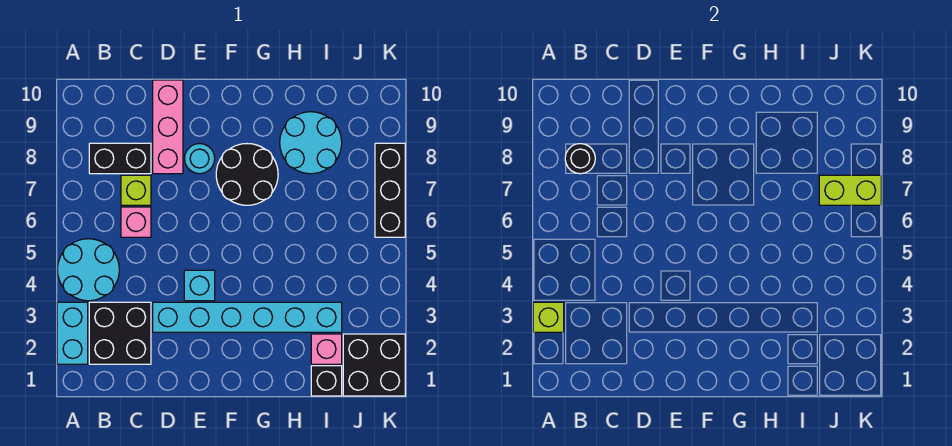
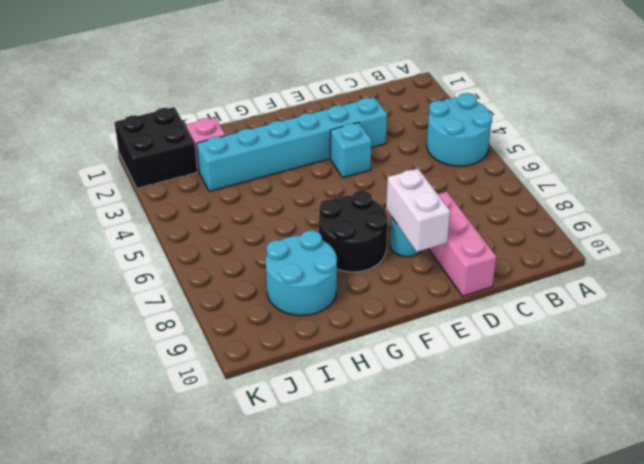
white 1x2 brick [386,169,450,252] -> none
none -> cyan 1x2 brick [57,302,88,364]
none -> black 2x2 brick [89,302,151,364]
none -> black 1x2 brick [89,143,151,174]

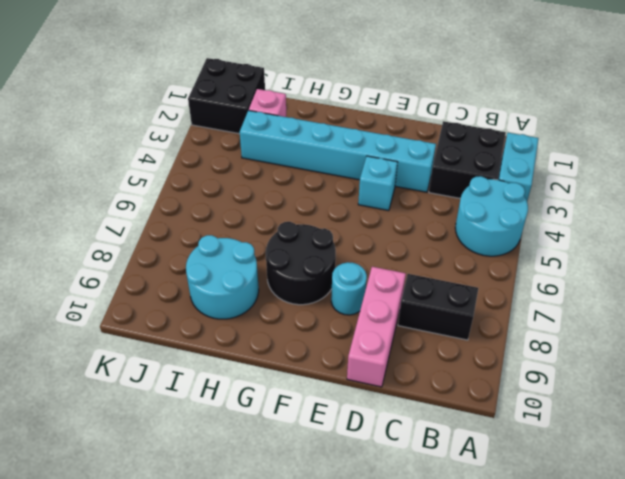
none -> pink 1x1 brick [121,207,151,237]
none -> lime 1x1 brick [121,175,151,205]
none -> black 1x1 brick [311,366,342,396]

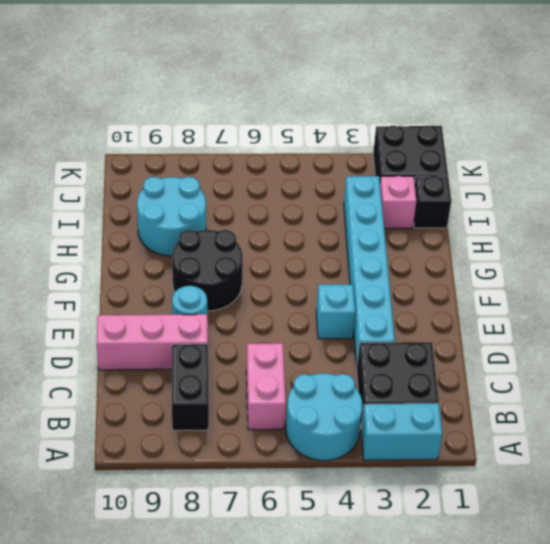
pink 1x2 brick [246,343,286,430] -> pink 1x1 brick [121,207,151,237]
none -> lime 1x1 brick [121,175,151,205]
none -> black 1x3 brick [375,143,405,237]
none -> lime 1x1 brick [533,302,564,332]

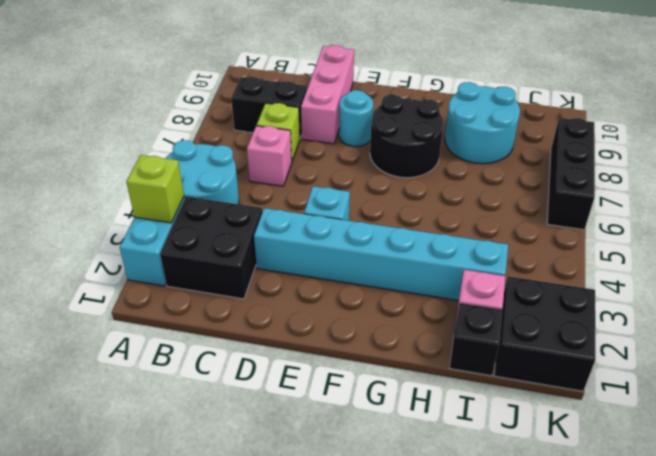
none -> black 1x1 round brick [565,144,595,174]
none -> lime 1x2 brick [819,175,881,205]

